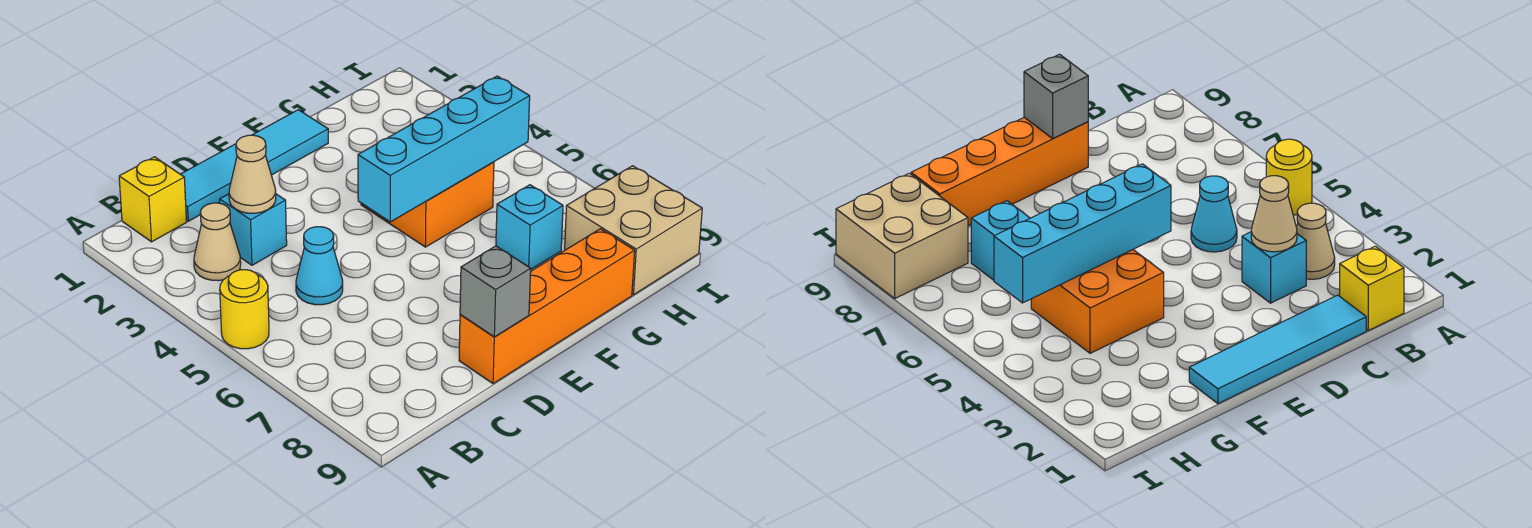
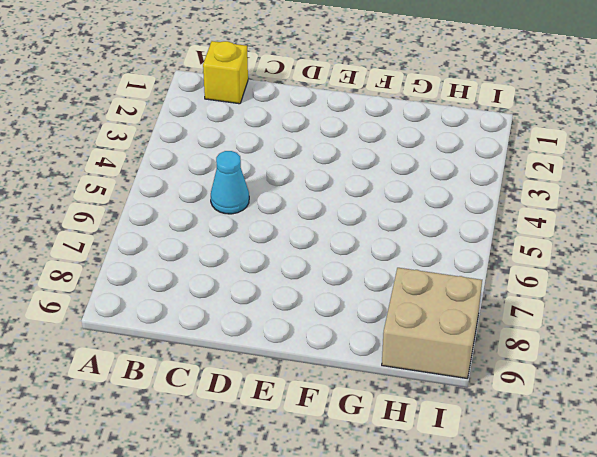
none -> yellow 1x1 round brick [220,270,269,349]
none -> tan 1x1 cone [194,203,241,281]
none -> cyan 1x4 tile [181,110,328,221]

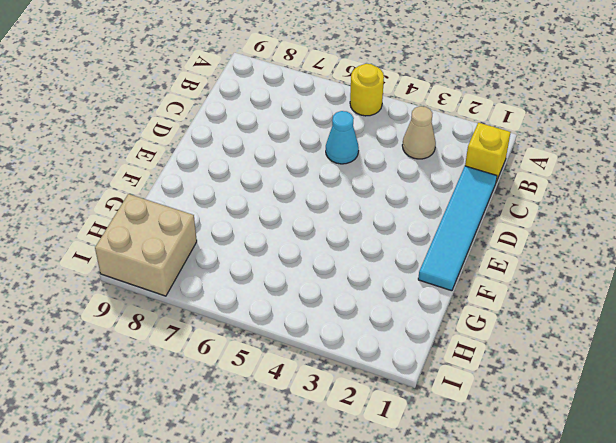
none -> cyan 1x1 brick [220,194,287,265]
none -> orange 1x4 brick [459,229,635,384]
none -> orange 2x2 brick [361,162,494,247]

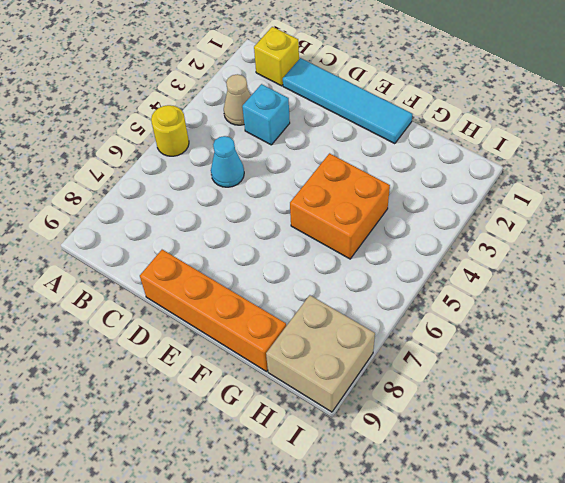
none -> cyan 1x1 brick [496,185,563,269]
none -> tan 1x1 cone [229,135,276,213]
none -> grey 1x1 brick [460,246,531,337]

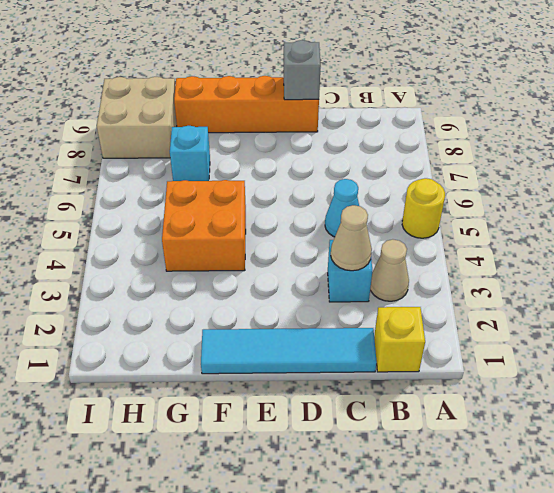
none -> cyan 1x4 brick [358,76,530,222]

